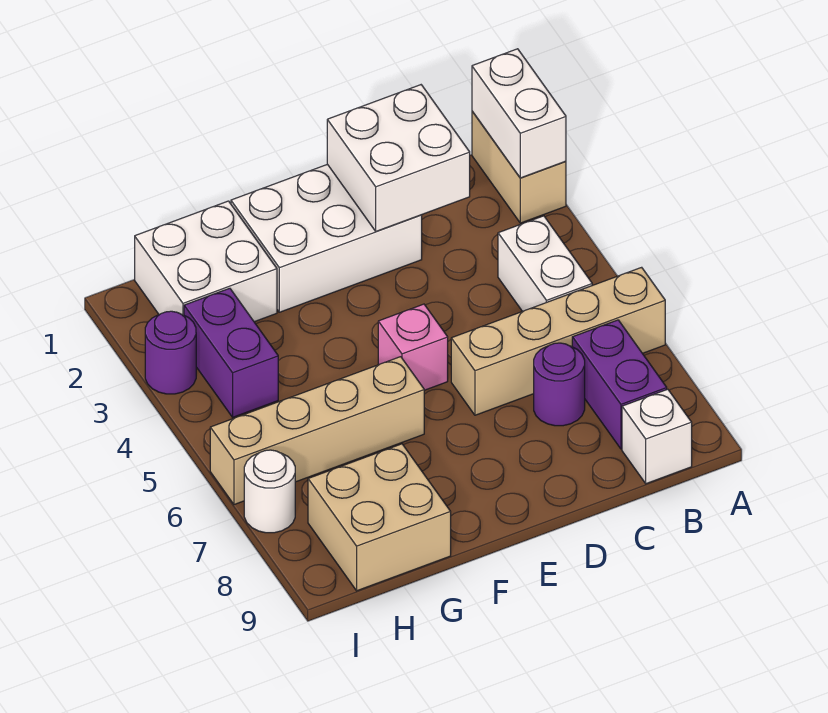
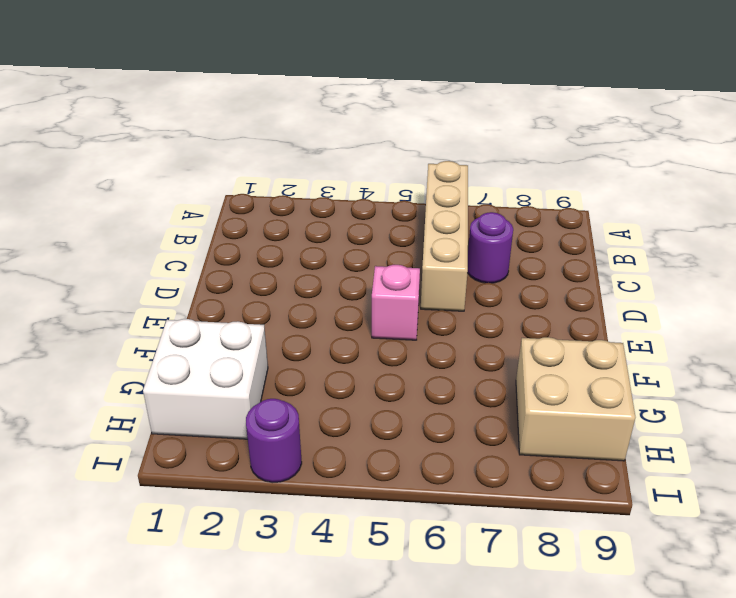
none -> tan 1x2 brick [472,111,566,223]
none -> white 1x2 brick [498,216,592,311]
none -> purple 1x2 brick [572,320,667,449]

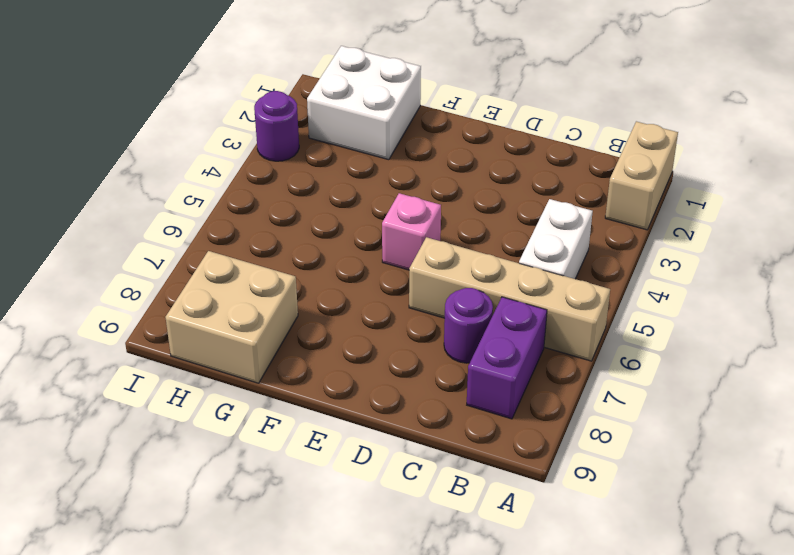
none -> white 1x1 brick [622,389,692,484]
none -> white 2x3 brick [231,164,422,312]
none -> tan 1x4 brick [210,357,424,505]

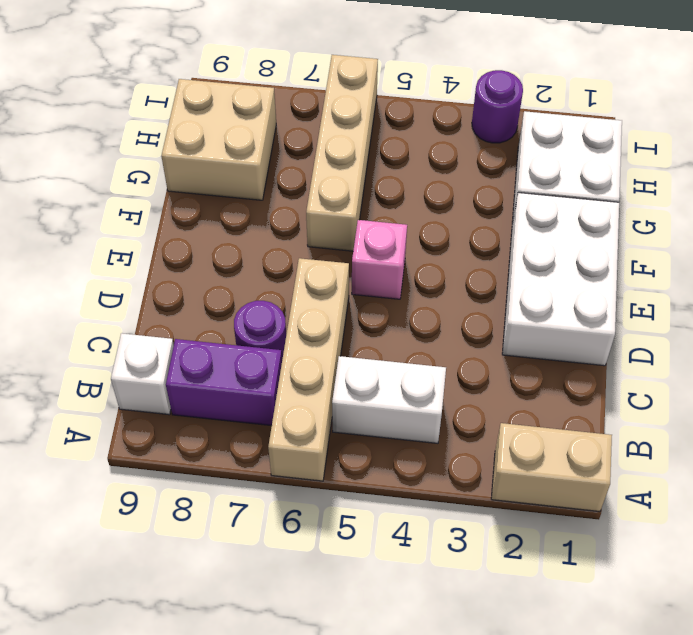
none -> purple 1x2 brick [184,288,278,417]
none -> white 1x1 round brick [244,450,295,533]
none -> white 1x2 brick [472,49,566,178]

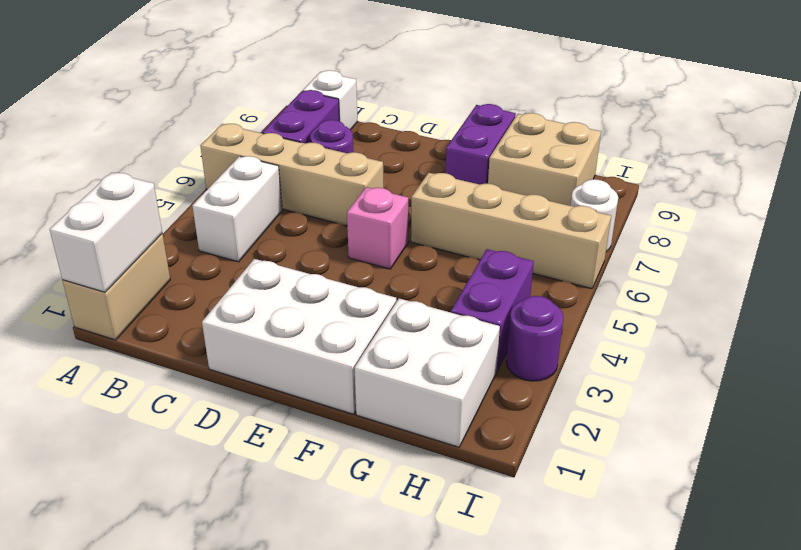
purple 1x2 brick [445,104,516,185] -> none
none -> white 2x2 brick [327,85,470,231]

